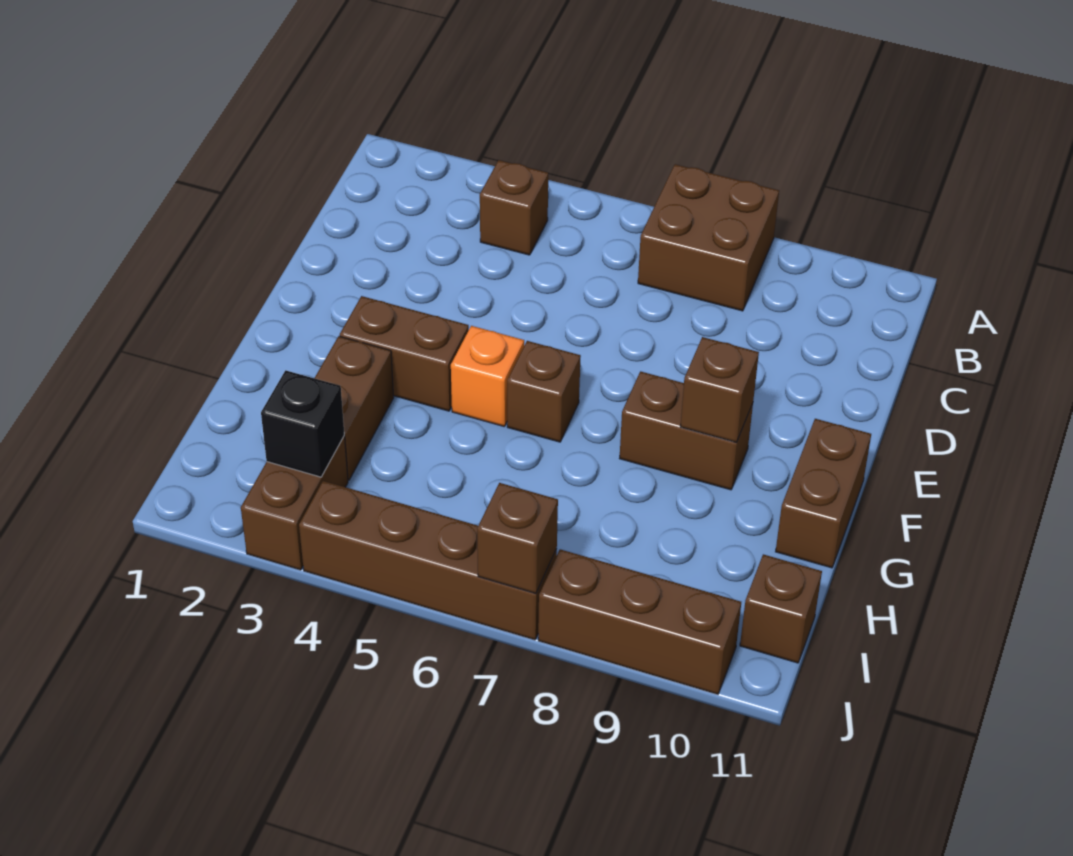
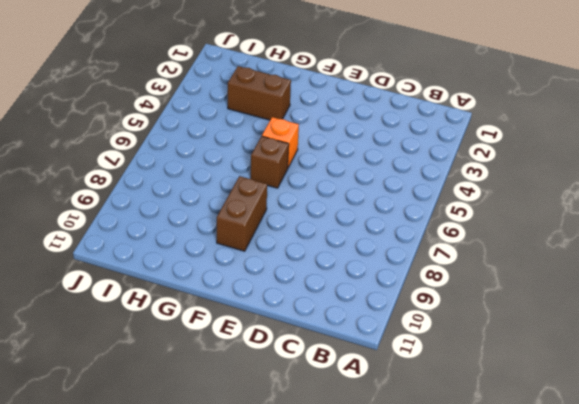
none -> brown 2x2 brick [638,164,779,311]
none -> brown 1x1 brick [480,160,548,255]
none -> brown 1x2 brick [340,296,469,411]

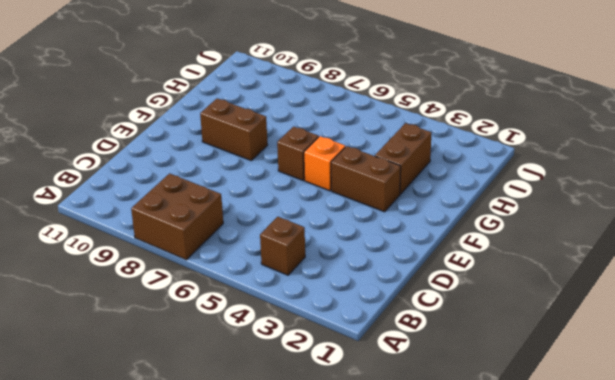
none -> brown 1x2 brick [776,419,871,568]
none -> brown 1x2 brick [241,436,348,570]
none -> brown 1x1 brick [740,554,822,663]

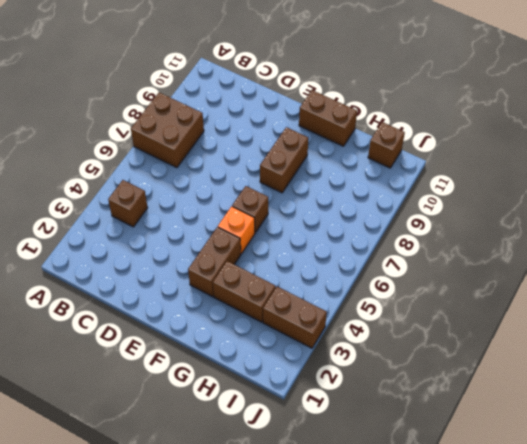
none -> brown 1x4 brick [299,481,557,640]
none -> brown 1x3 brick [538,549,741,694]
none -> brown 1x1 brick [680,337,759,443]

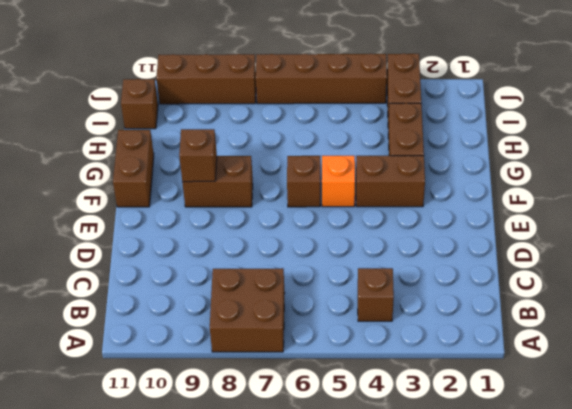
none -> black 1x1 brick [261,370,344,477]
none -> brown 1x1 brick [477,483,558,594]

